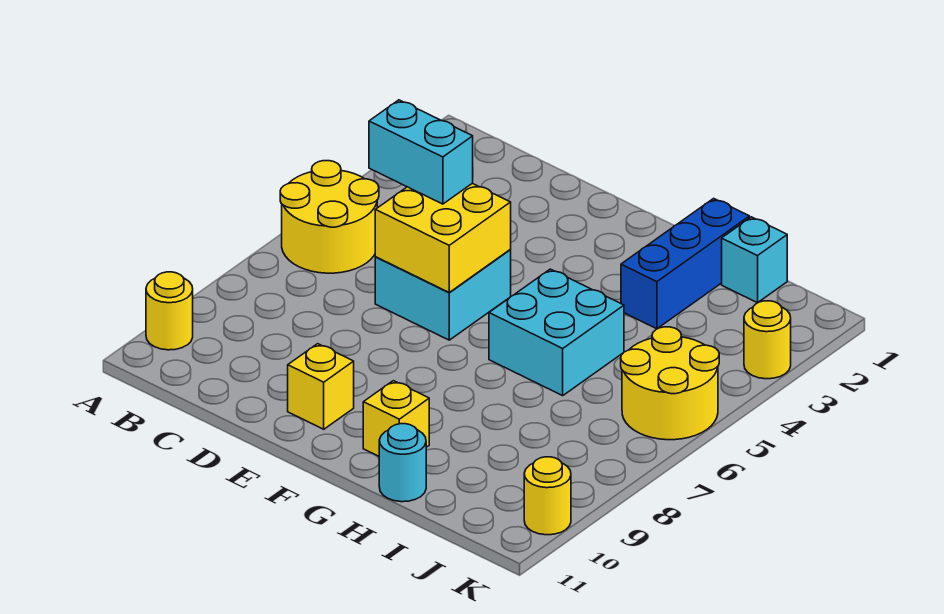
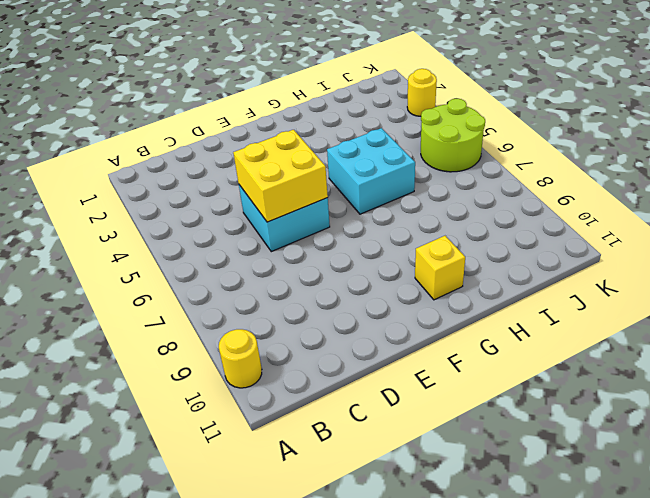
lime 2x2 round brick [421,99,485,172] -> yellow 2x2 round brick [621,327,719,440]
none -> yellow 2x2 round brick [280,161,379,273]
none -> yellow 1x1 brick [288,344,354,429]
none -> blue 1x3 brick [621,199,750,329]

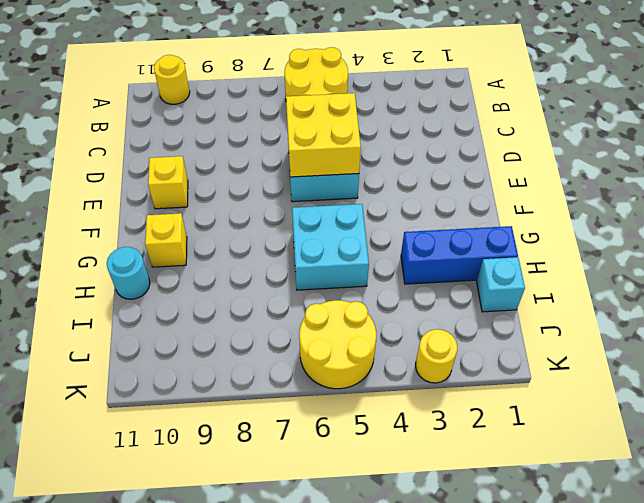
none -> yellow 1x1 round brick [524,457,571,535]
none -> cyan 1x2 brick [369,100,473,204]

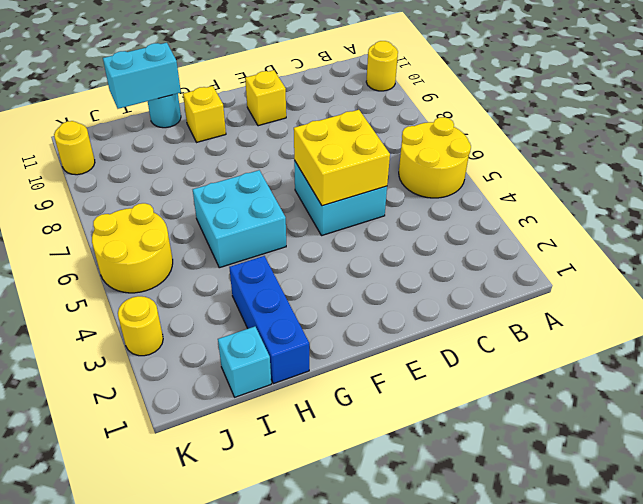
cyan 1x2 brick [103,43,181,109] -> cyan 1x2 brick moved to [369,100,473,204]

